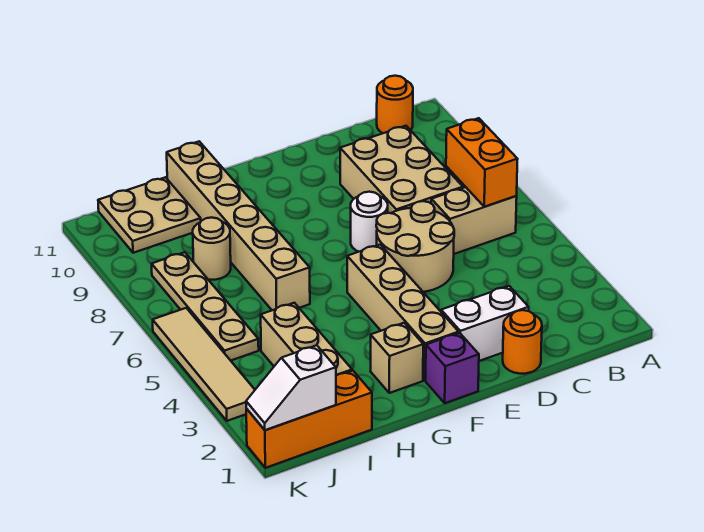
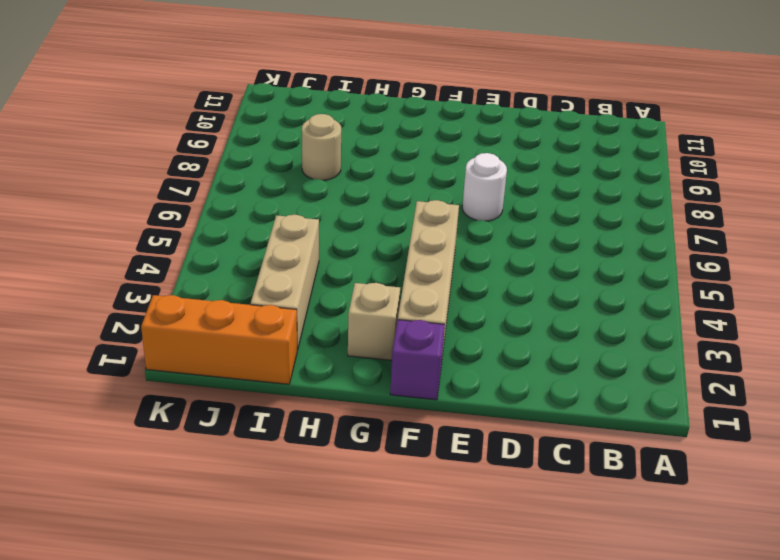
none -> tan 1x2 brick [431,187,517,254]
none -> orange 1x1 round brick [377,76,413,133]
none -> tan 2x3 brick [340,126,463,213]

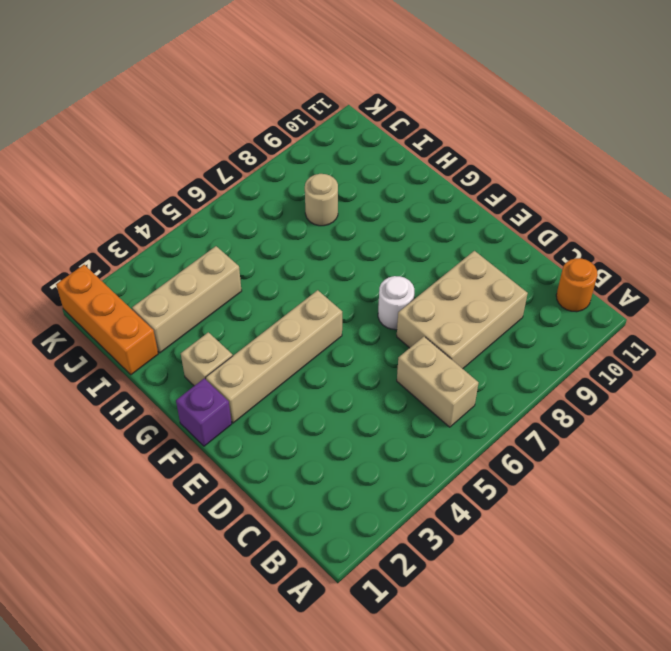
none -> orange 1x1 round brick [503,310,542,374]
none -> white 1x2 brick [441,286,529,361]
none -> tan 2x2 round brick [376,201,454,292]

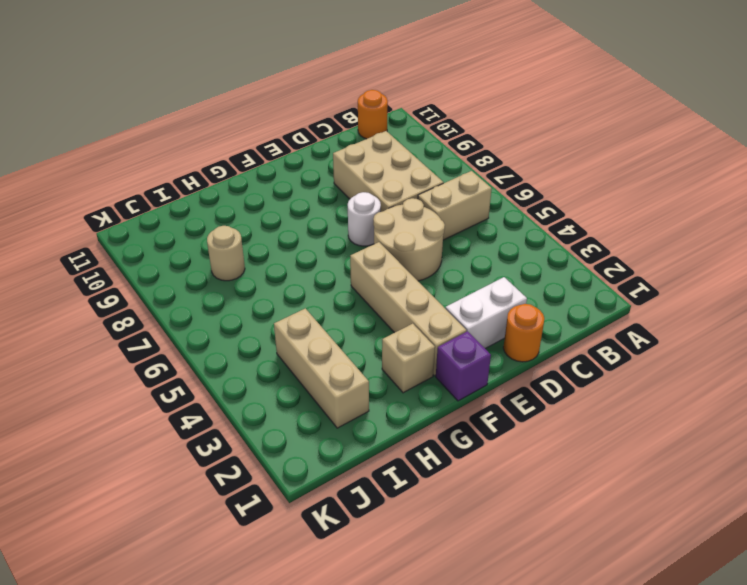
none -> tan 1x6 brick [167,141,310,310]
none -> orange 1x3 brick [246,371,372,468]
none -> tan 2x2 plate [98,177,201,253]

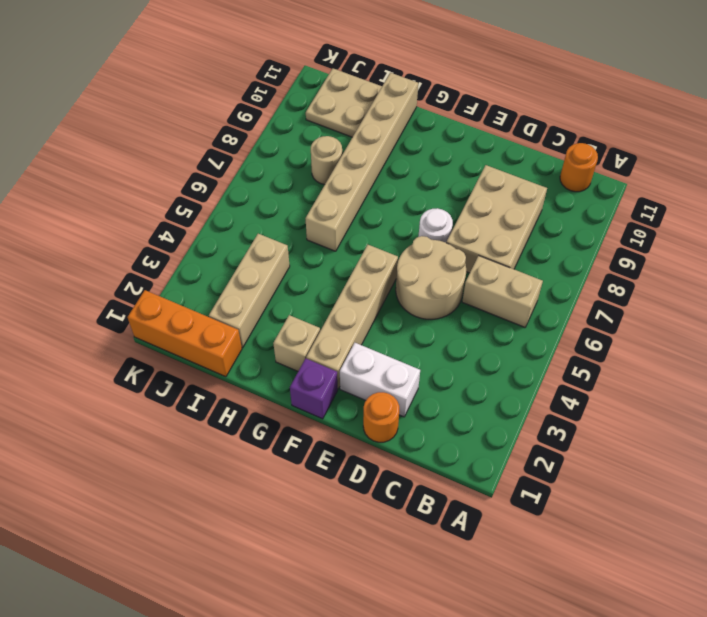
none -> tan 1x4 plate [152,252,259,361]
none -> tan 1x4 tile [153,308,255,421]
none -> orange 1x2 brick [446,118,518,207]

